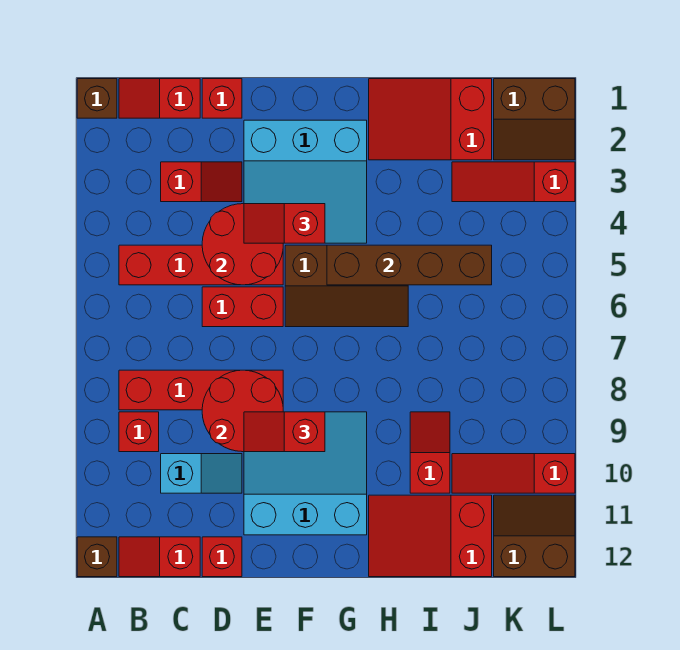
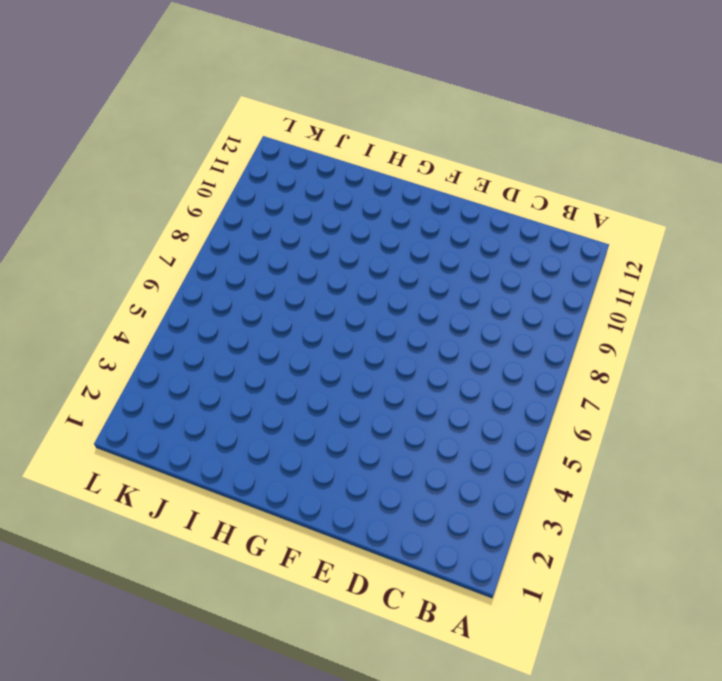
none -> brown 1x1 brick [77,79,117,118]
none -> brown 1x1 brick [77,537,117,577]
none -> red 1x2 slope [119,79,200,118]

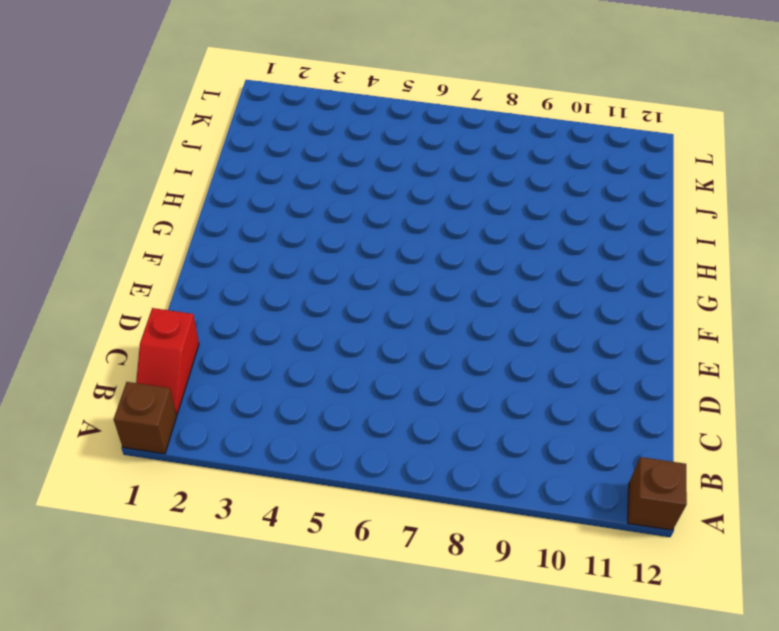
none -> red 1x4 brick [119,245,283,285]
none -> red 1x4 brick [119,370,283,410]
none -> red 1x1 brick [119,412,159,452]

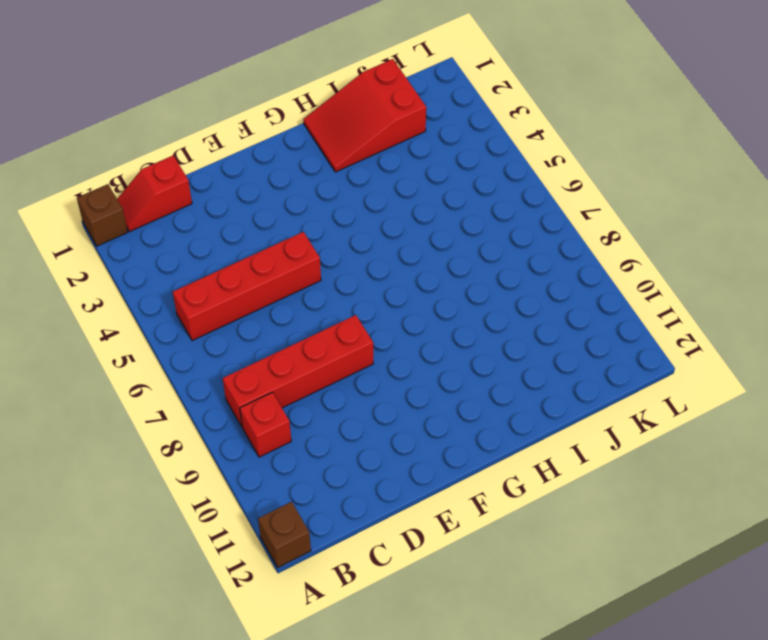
none -> red 1x2 slope [119,537,200,577]
none -> red 1x2 slope [161,162,242,202]
none -> cyan 1x2 slope [161,454,242,493]

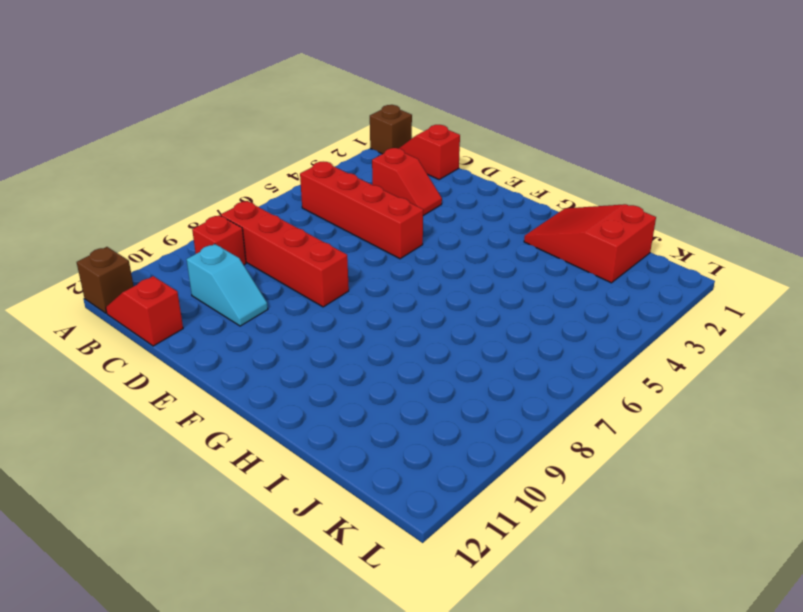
none -> red 1x1 brick [202,79,242,118]
none -> red 1x2 brick [202,287,283,327]
none -> red 1x1 brick [202,537,242,577]

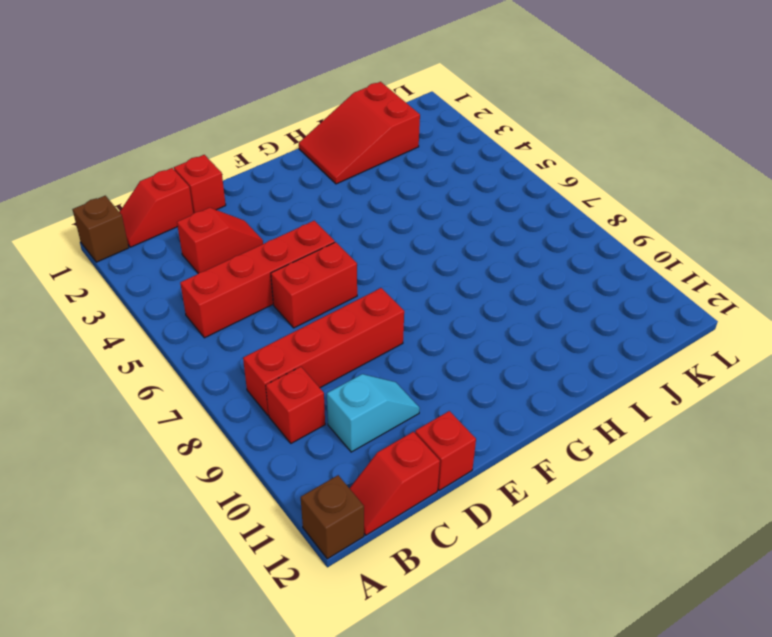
none -> cyan 3x3 slope [244,120,367,243]
none -> cyan 3x3 slope [244,412,367,535]
none -> brown 2x3 slope [285,245,408,327]

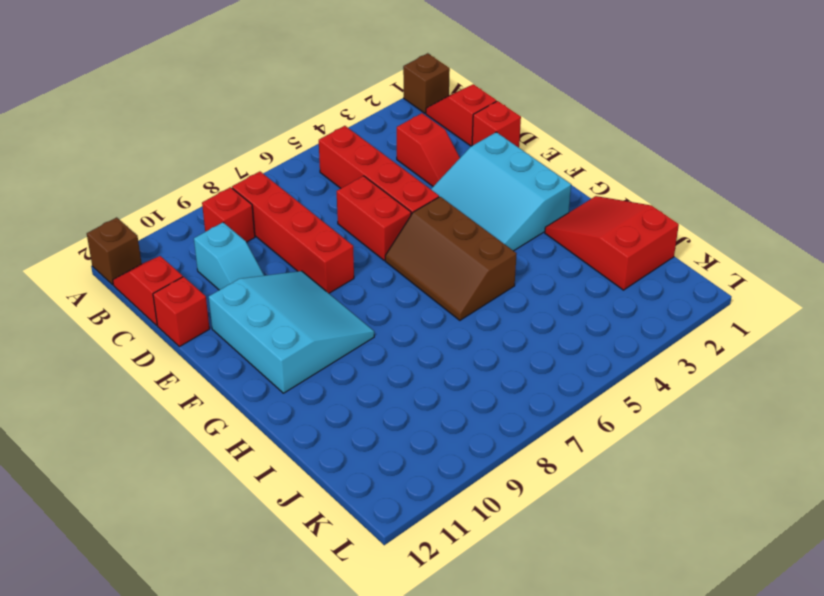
none -> red 2x3 slope [369,495,492,577]
none -> red 1x2 slope [410,412,450,493]
none -> red 1x3 slope [452,162,575,202]

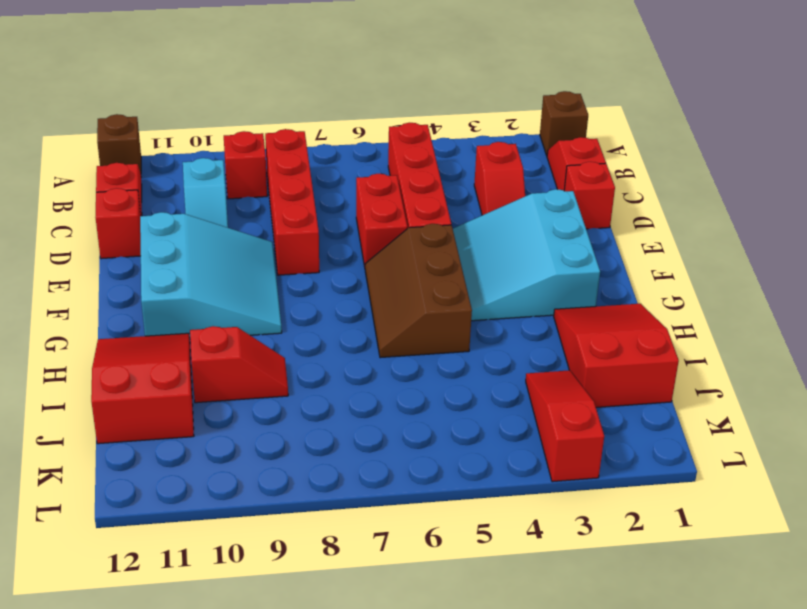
none -> red 1x3 slope [452,454,575,493]
none -> brown 2x2 slope [494,79,575,160]
none -> brown 2x2 slope [494,495,575,577]

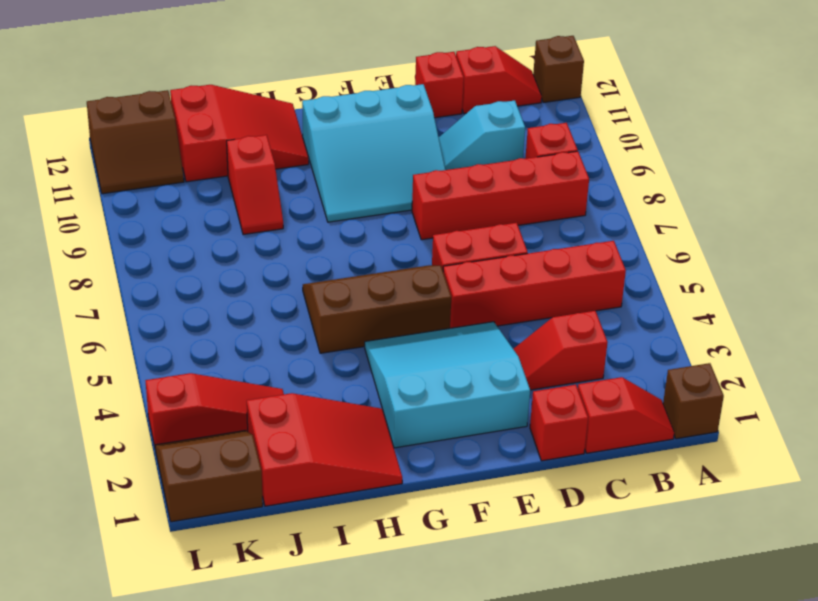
none -> red 1x3 slope [452,454,575,493]
none -> red 2x2 round brick [202,204,283,285]
none -> red 2x2 round brick [202,370,283,452]

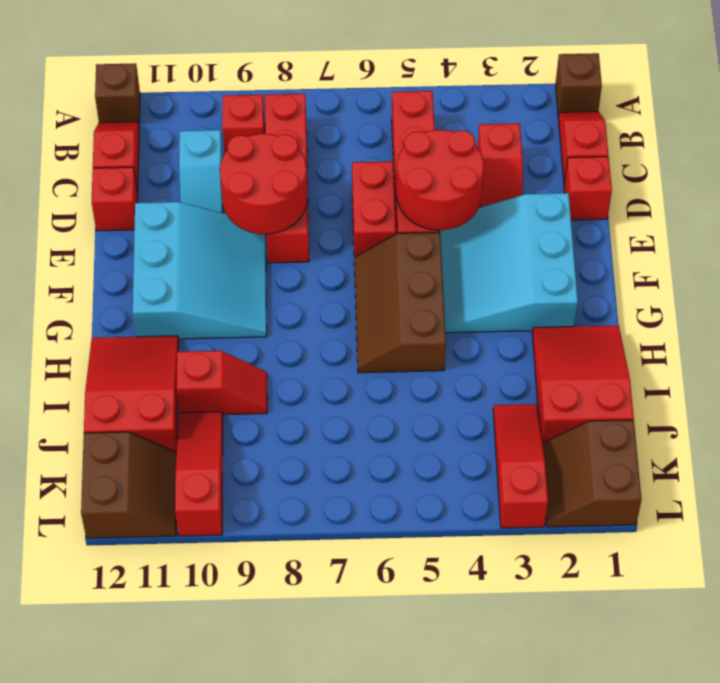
none -> brown 1x4 brick [327,245,492,285]
none -> red 1x2 slope [244,204,325,243]
none -> red 1x2 slope [244,412,325,452]

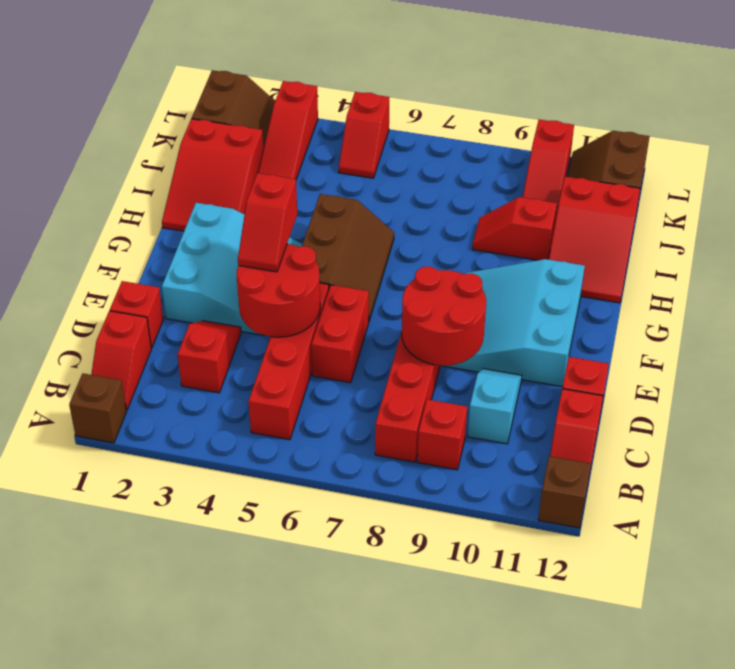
red 1x2 slope [339,92,389,178] -> red 1x2 slope moved to [244,412,325,452]
none -> brown 1x4 brick [327,245,492,285]

